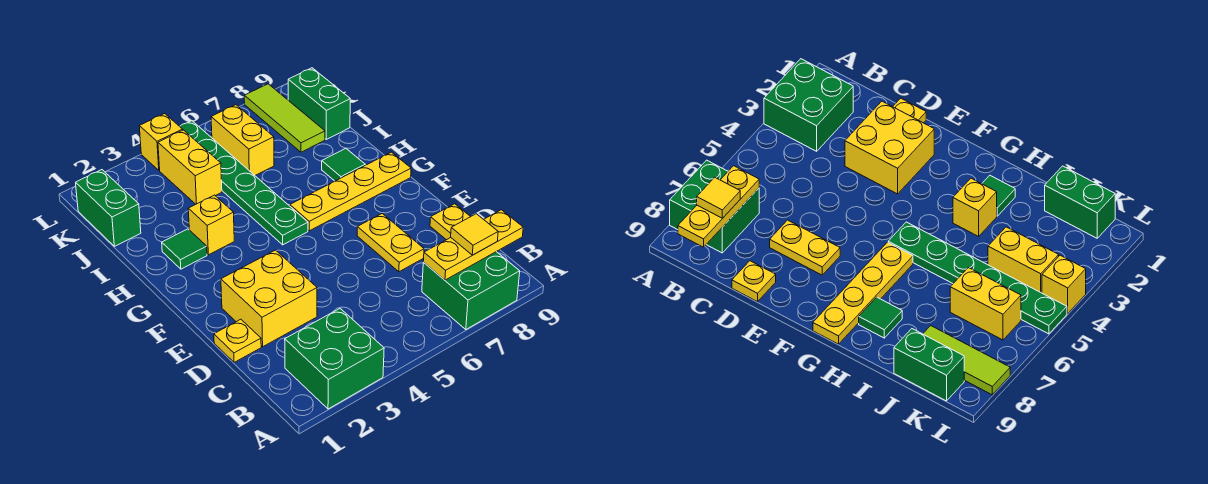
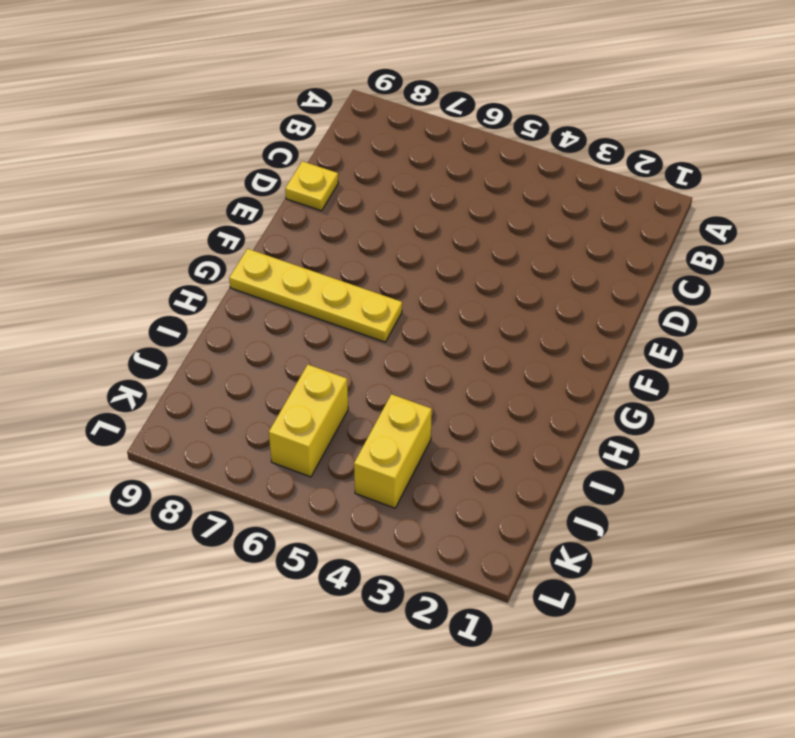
none -> green 2x2 brick [285,309,384,409]
none -> green 2x2 brick [422,252,520,330]
none -> yellow 1x1 plate [214,319,261,362]

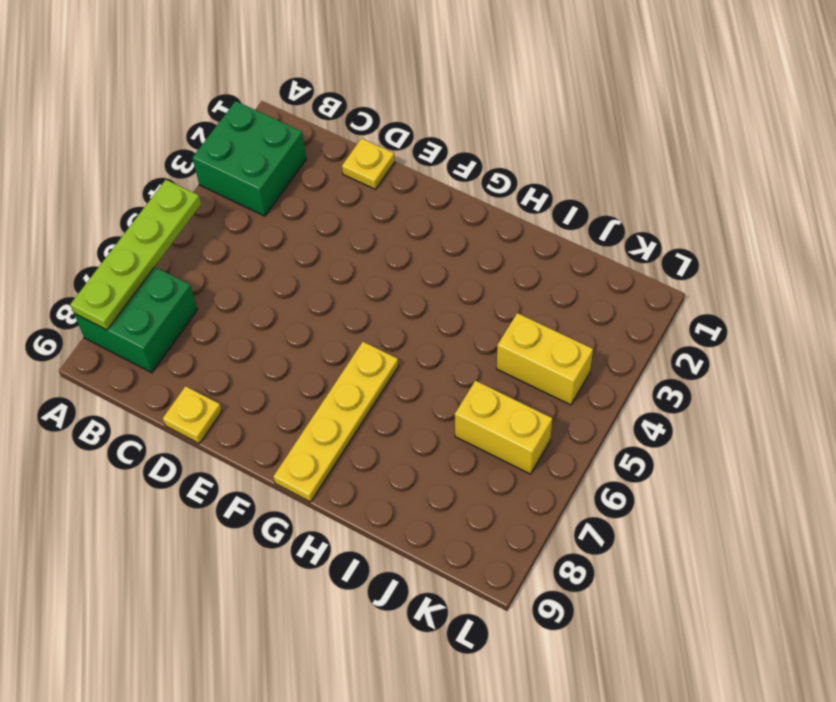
lime 1x4 plate [70,180,201,330] -> none
none -> yellow 2x2 brick [221,250,317,347]
none -> yellow 1x2 plate [357,214,424,272]
none -> green 1x6 plate [180,121,308,245]

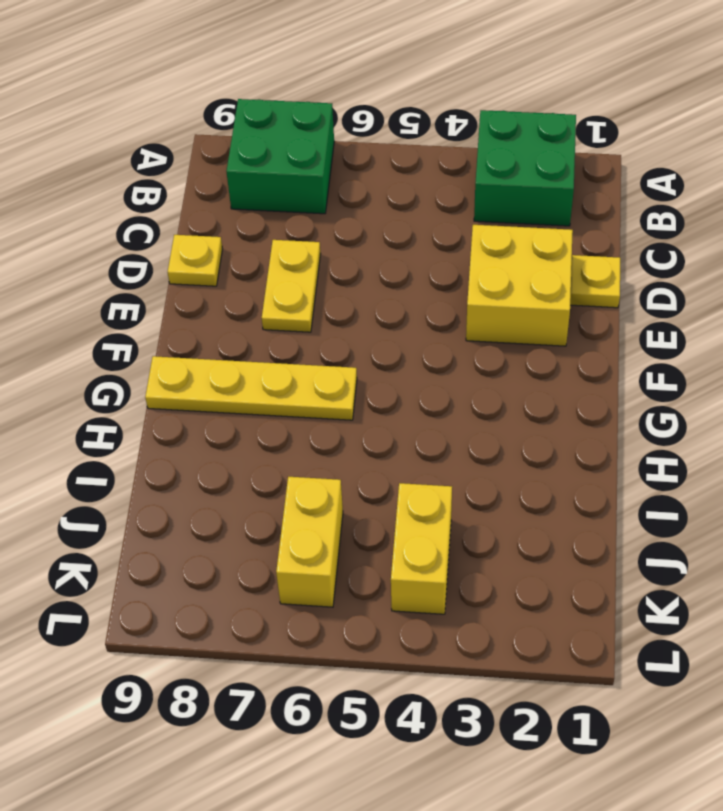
none -> green 1x6 plate [180,121,308,245]
none -> green 1x1 tile [162,229,207,269]
none -> yellow 1x1 brick [188,195,234,255]

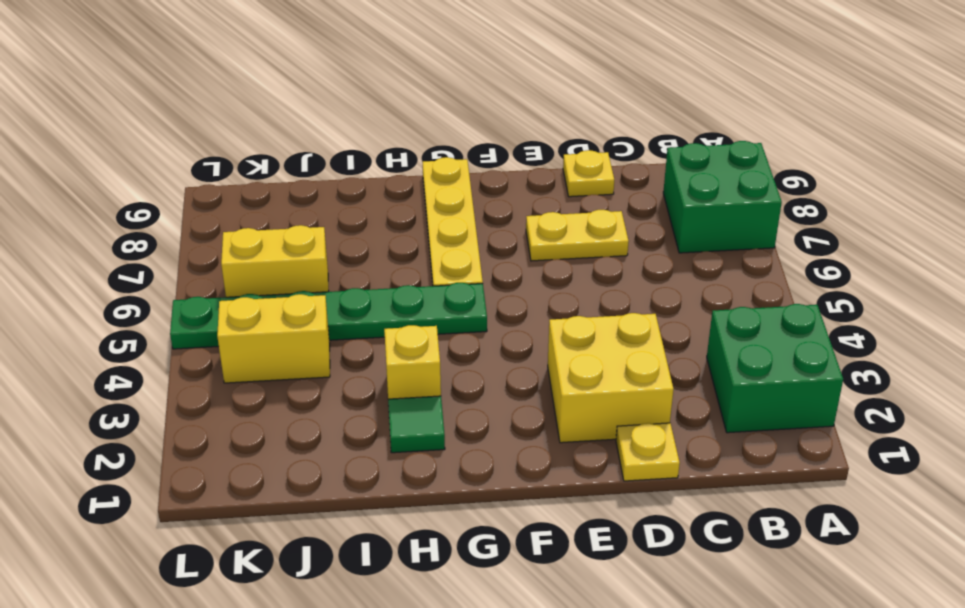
none -> green 1x1 tile [322,148,365,181]
none -> green 1x2 brick [76,170,141,246]
none -> lime 1x3 tile [244,84,325,152]

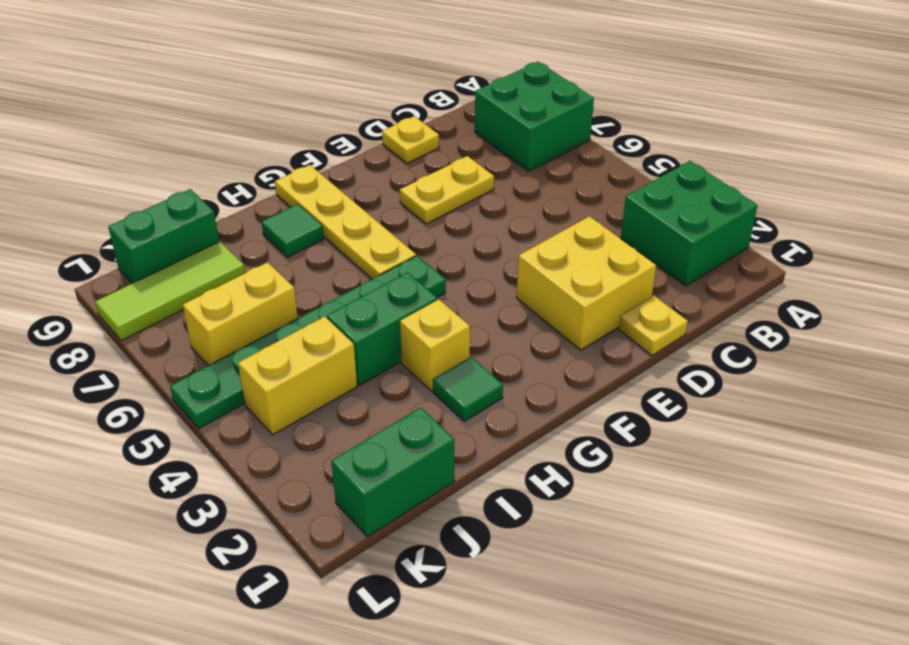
green 1x2 brick [327,272,437,386] -> none
none -> yellow 1x1 brick [139,114,183,170]
none -> yellow 1x3 plate [423,210,523,280]
none -> yellow 1x1 tile [451,214,498,255]

